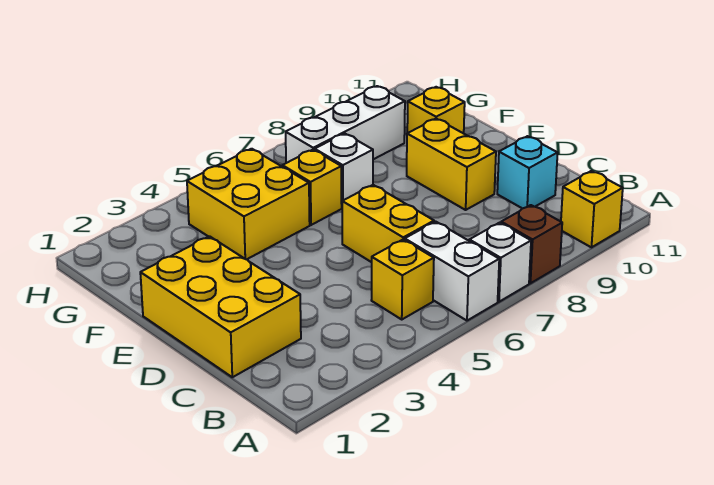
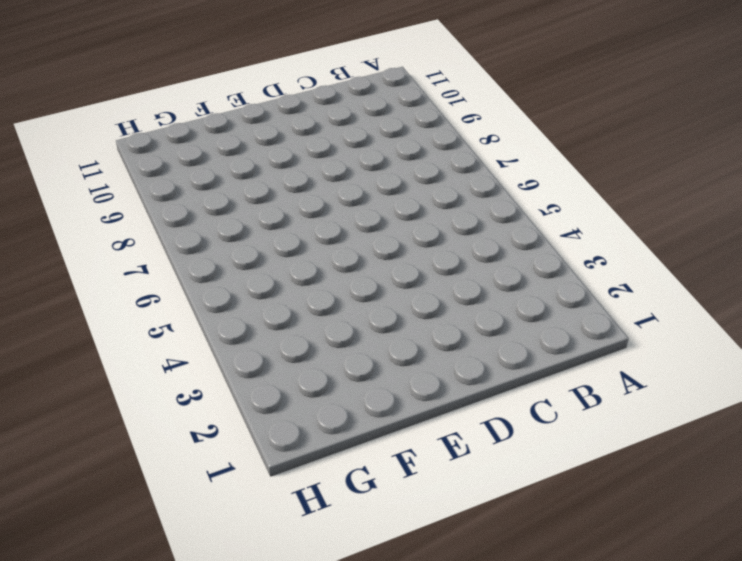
none -> white 1x2 brick [405,222,499,321]
none -> white 1x1 brick [469,223,531,302]
none -> brown 1x1 brick [501,205,562,283]

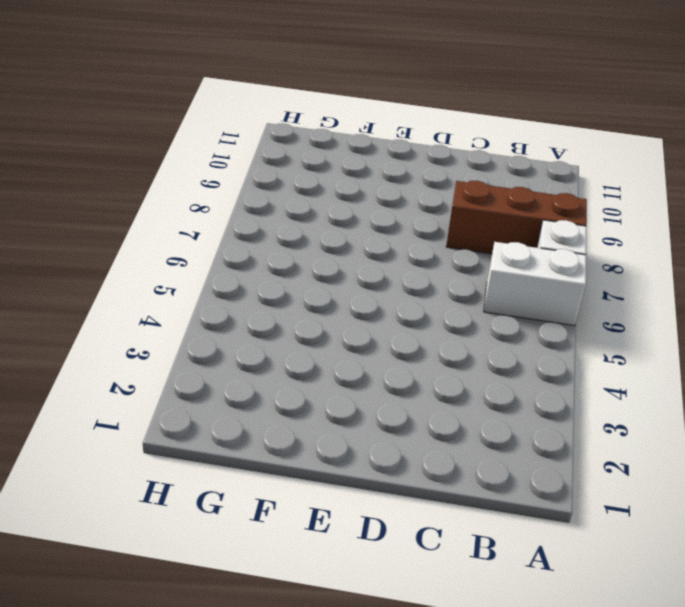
brown 1x3 brick [446,181,587,254] -> brown 1x1 brick [501,205,562,283]
none -> yellow 1x1 brick [561,171,623,247]
none -> yellow 1x1 brick [371,239,434,319]
none -> yellow 2x3 brick [140,236,301,377]

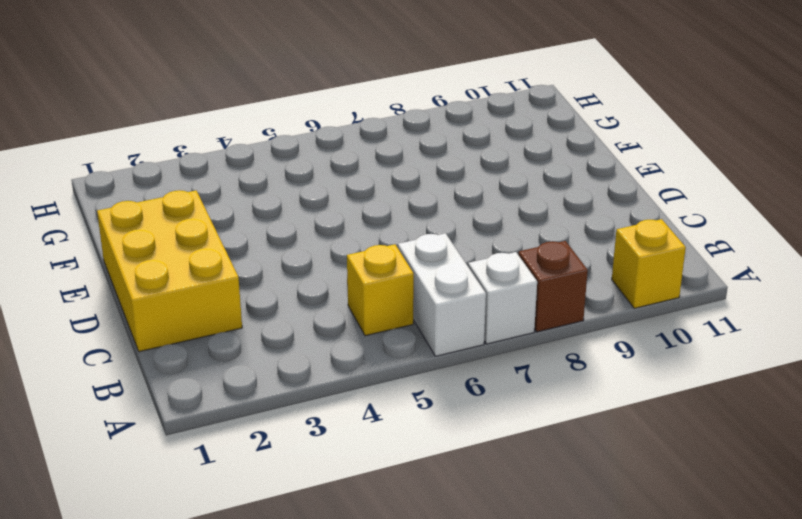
none -> yellow 1x2 brick [342,185,434,262]
none -> cyan 1x1 brick [497,136,558,208]
none -> yellow 1x2 brick [407,119,496,210]

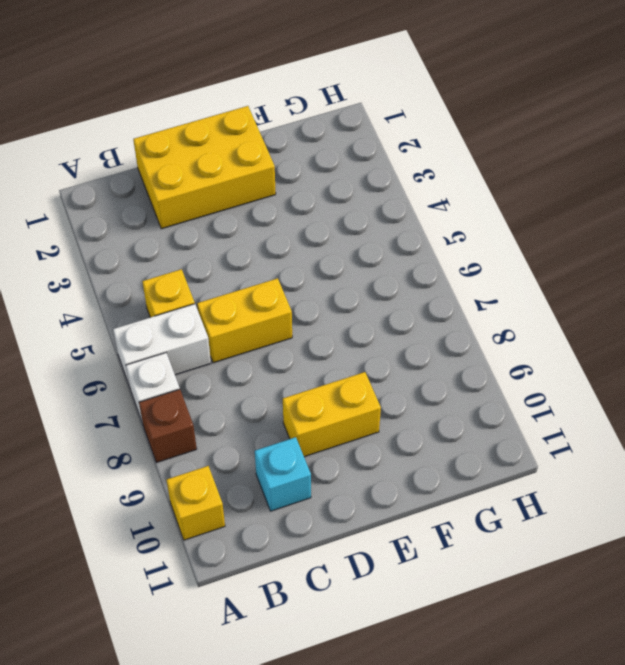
none -> yellow 2x2 brick [187,149,310,260]
none -> yellow 1x1 brick [282,150,342,225]
none -> white 1x1 brick [315,133,373,204]

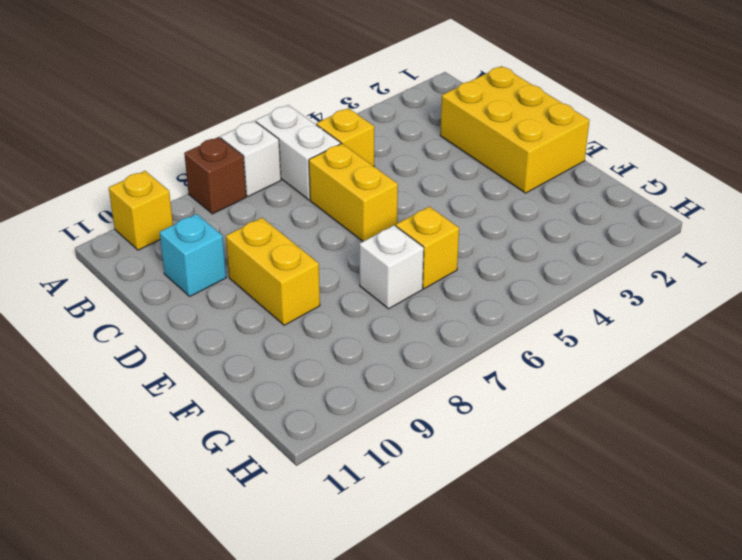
none -> yellow 2x2 brick [187,149,310,260]
none -> yellow 1x1 brick [407,87,465,133]
none -> white 1x3 brick [286,86,405,163]

